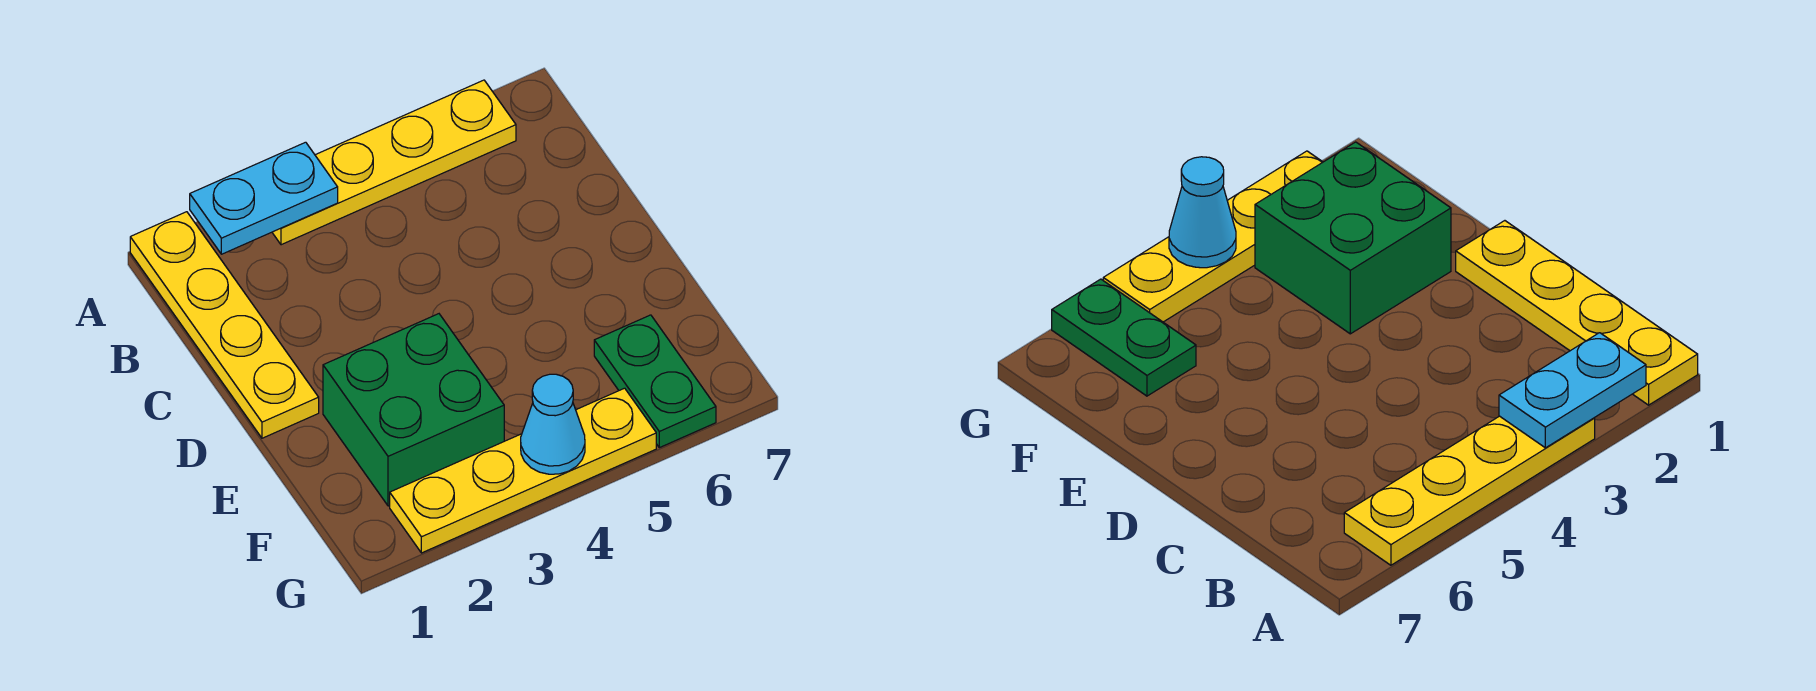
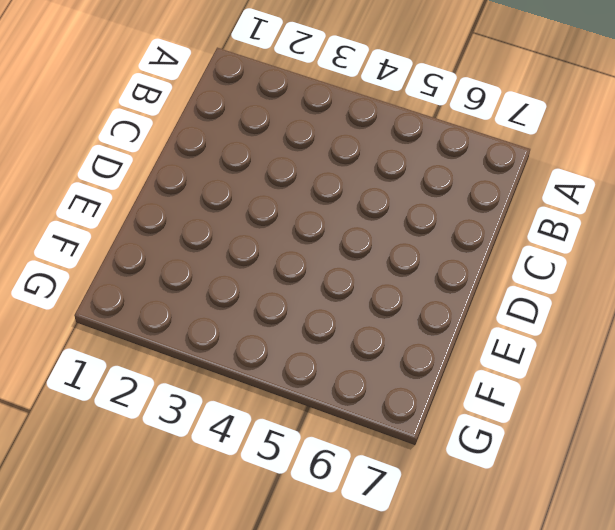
none -> yellow 1x4 plate [130,212,319,438]
none -> yellow 1x4 plate [272,80,516,245]

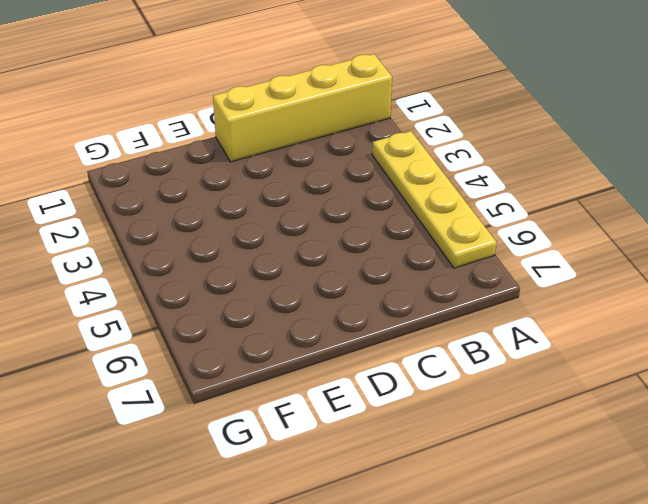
yellow 1x4 brick [213,54,392,162] -> yellow 1x4 plate [130,212,319,438]
none -> green 2x2 brick [323,314,504,506]
none -> green 1x2 plate [594,315,716,448]

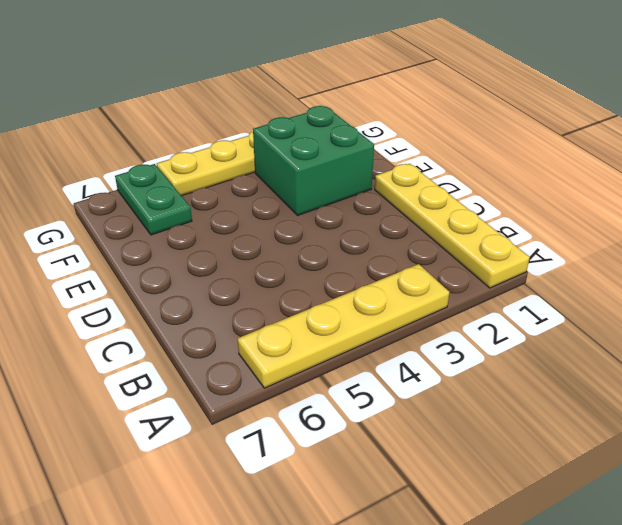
none -> cyan 1x2 plate [190,142,338,254]
none -> cyan 1x1 cone [521,374,585,474]

